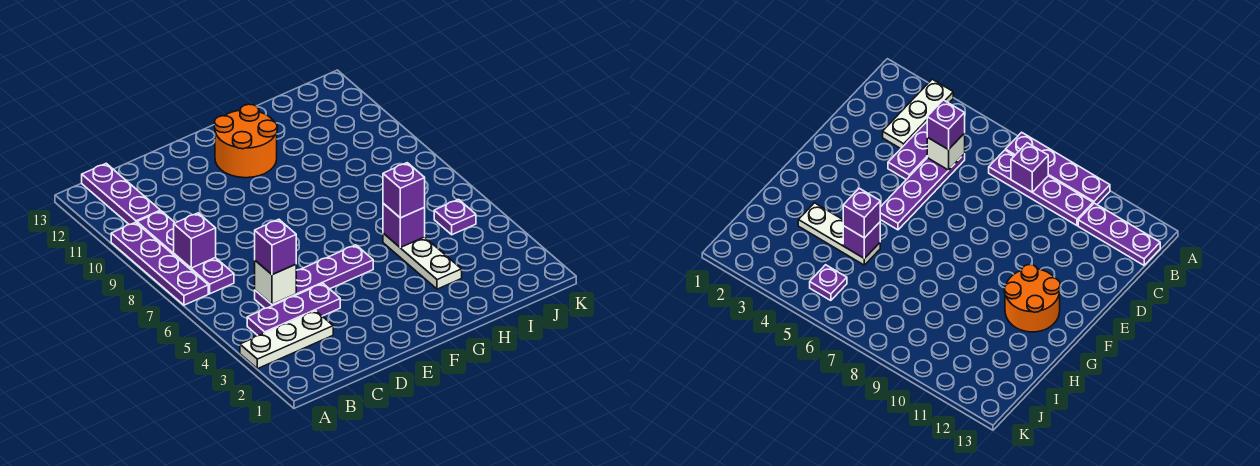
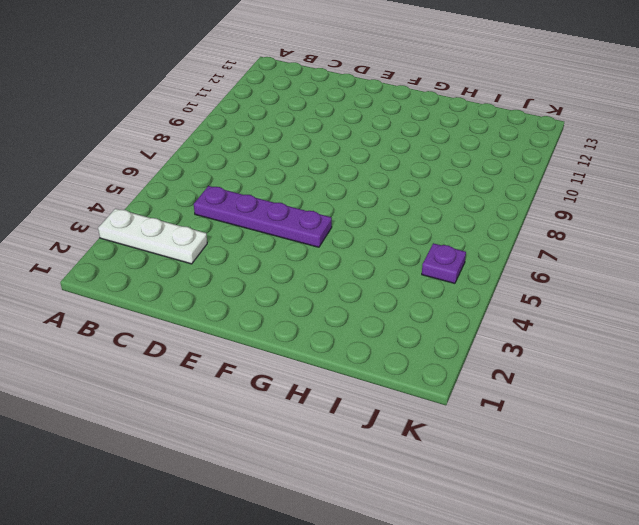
none -> purple 1x4 plate [111,222,208,305]
none -> purple 1x3 plate [247,284,340,336]
none -> purple 1x4 plate [137,211,234,294]

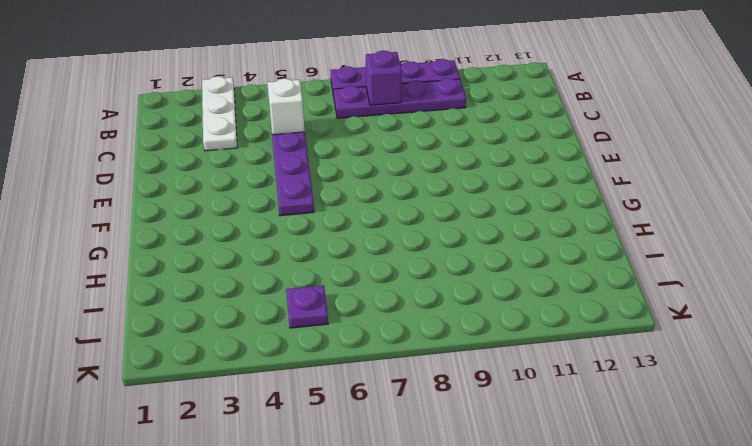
none -> purple 1x3 plate [247,284,340,336]
none -> purple 1x3 plate [82,164,160,225]
none -> orange 2x2 round brick [214,104,277,178]

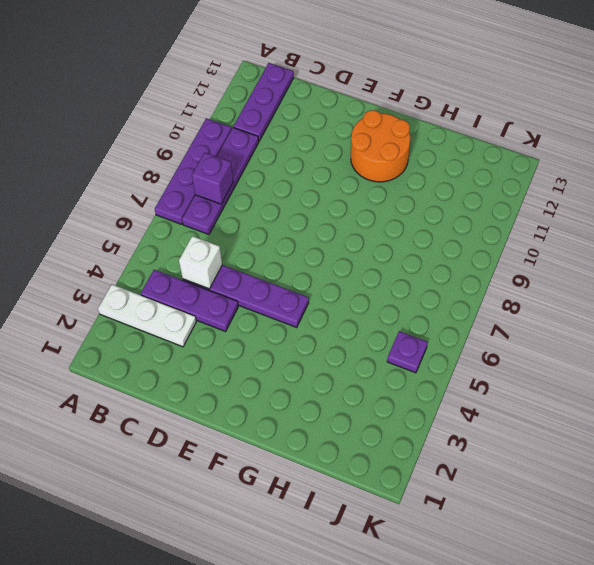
none -> white 1x3 plate [383,233,462,289]
none -> purple 1x1 brick [383,203,425,248]
none -> purple 1x1 brick [255,219,296,275]

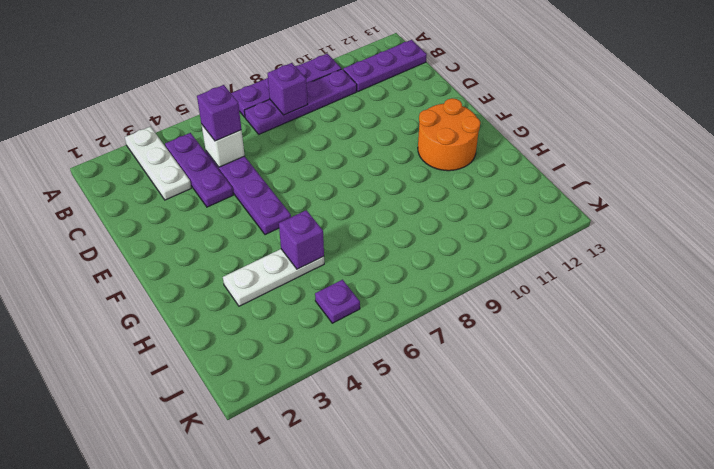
none -> purple 1x1 brick [383,163,425,218]

